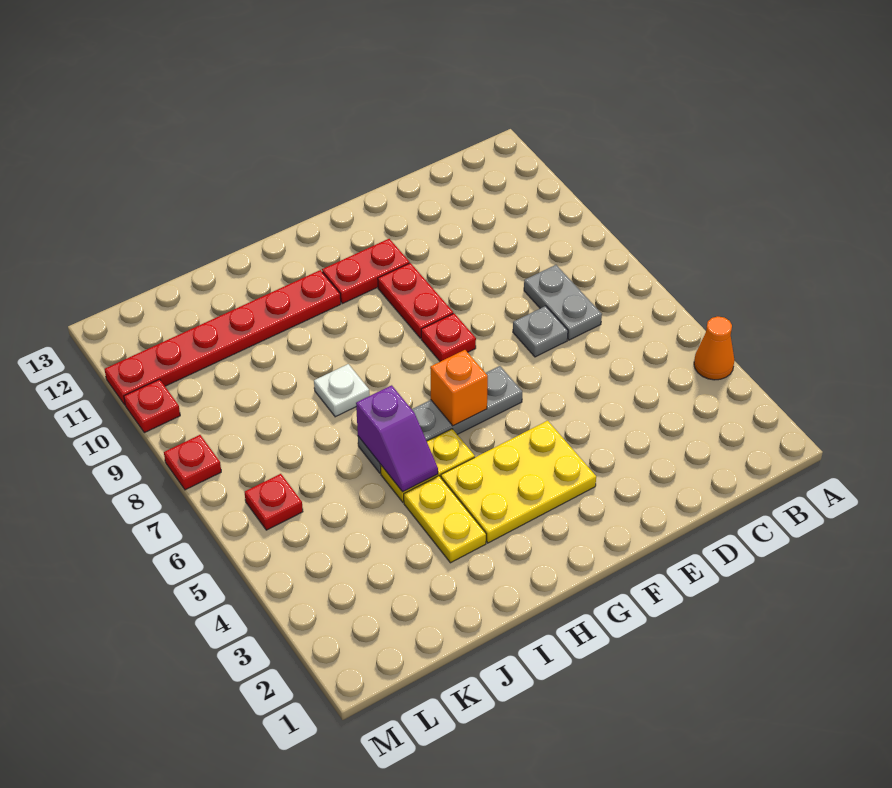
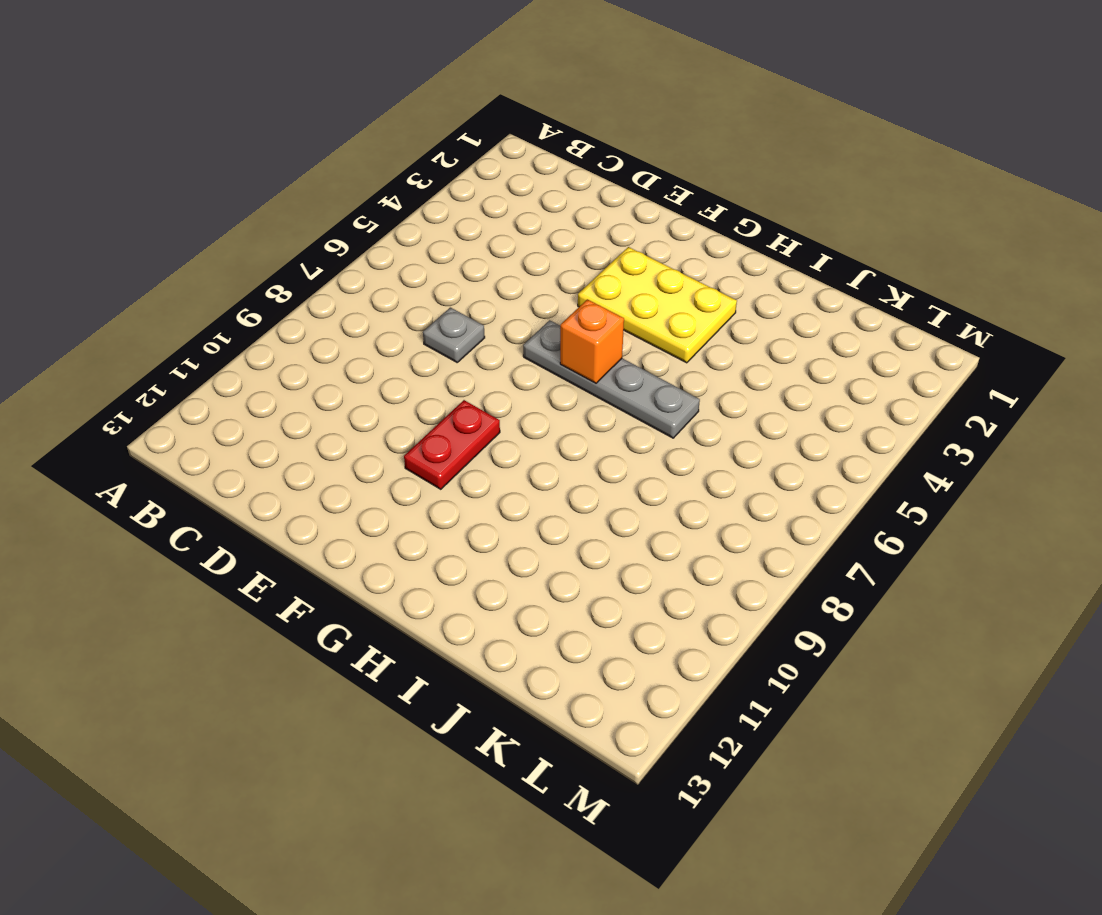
none -> orange 1x1 cone [694,316,734,380]
none -> grey 1x2 plate [524,265,602,340]
none -> red 1x1 plate [421,313,476,362]

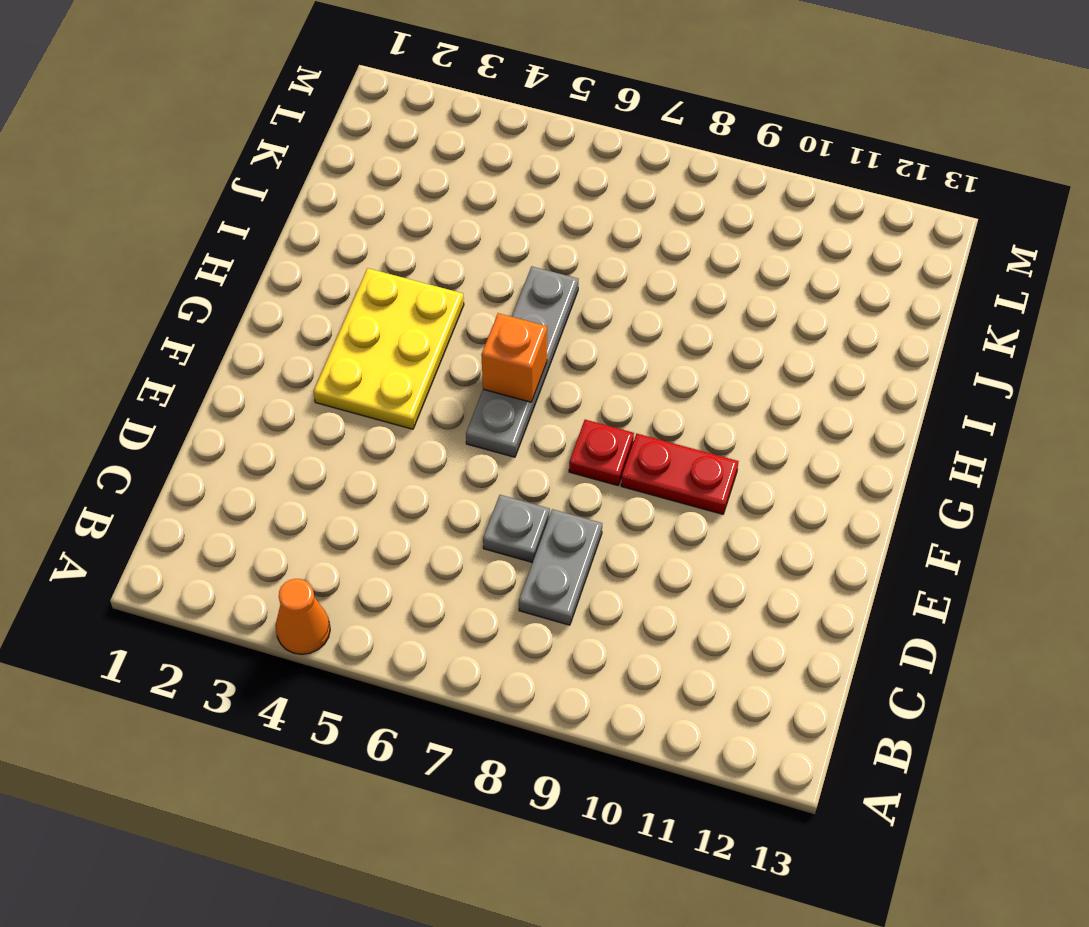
grey 1x2 plate [519,509,602,625] -> grey 1x2 plate turned to [524,265,602,340]
none -> red 1x2 plate [322,239,410,304]
none -> yellow 1x2 plate [381,429,475,502]
none -> red 1x6 plate [104,270,341,405]

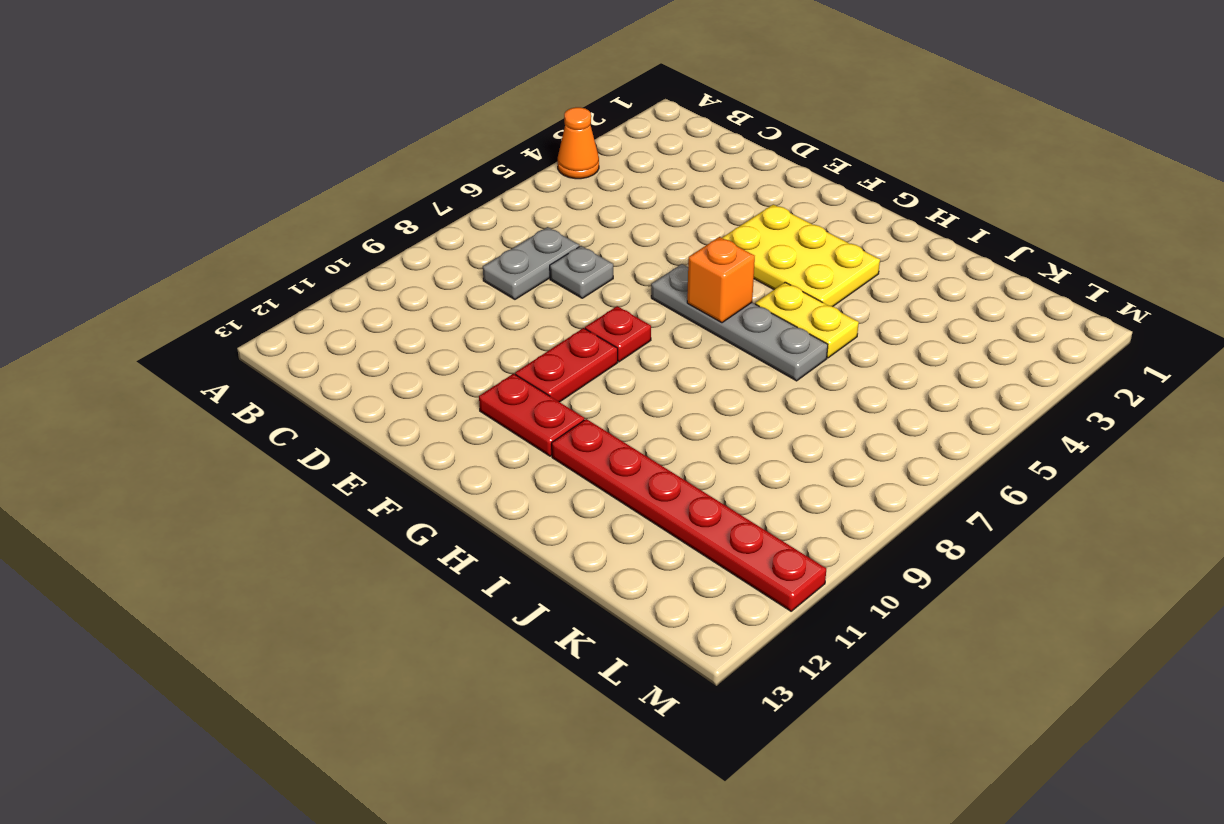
none -> yellow 1x2 plate [404,476,486,563]
none -> white 1x1 plate [314,364,370,417]
none -> red 1x1 plate [245,474,303,530]

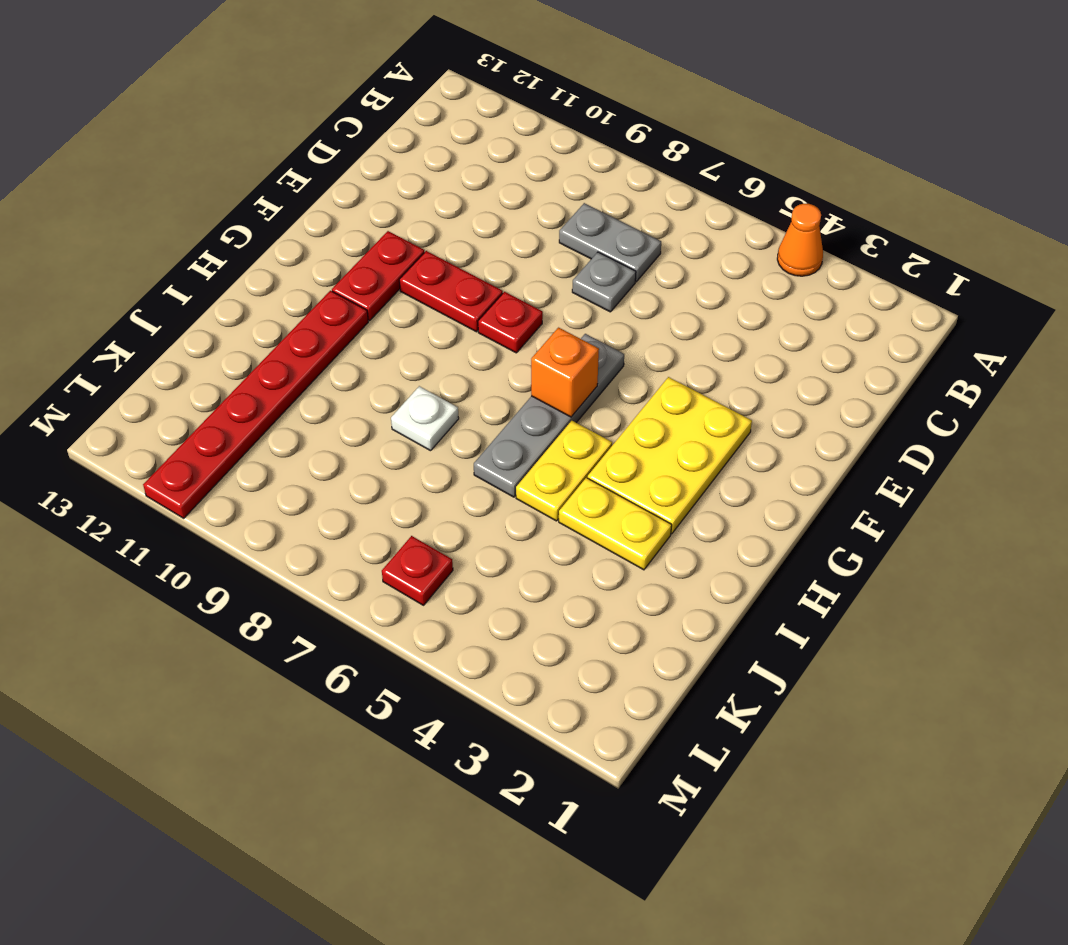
none -> red 1x1 plate [164,435,221,490]
none -> red 1x1 plate [124,379,180,433]
none -> purple 1x2 slope [356,385,438,492]

